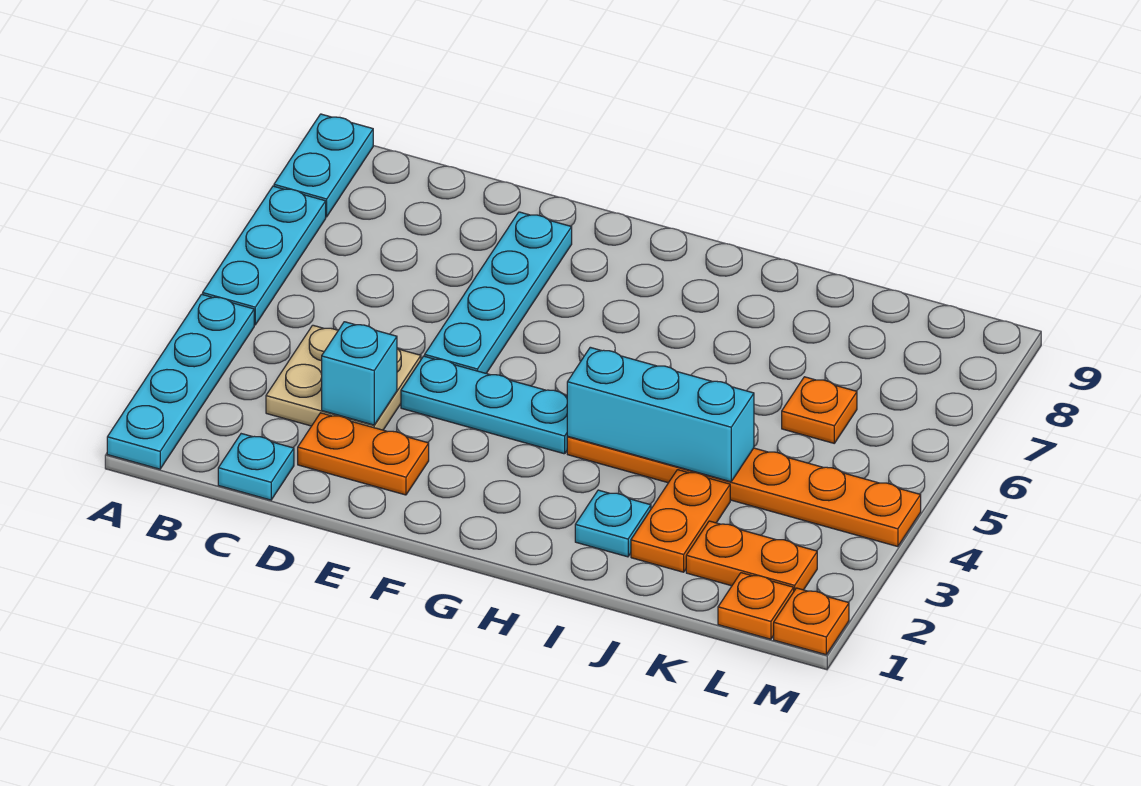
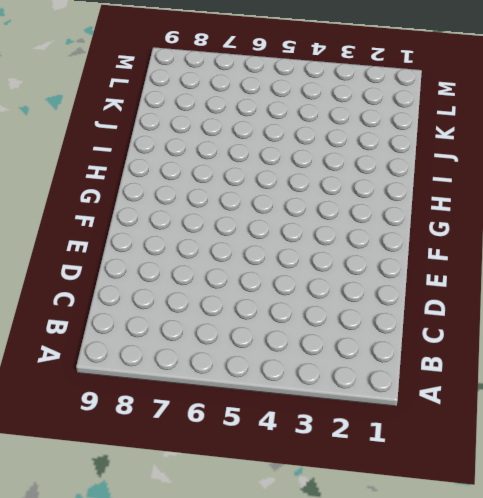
none -> cyan 1x4 plate [107,294,254,469]
none -> cyan 1x3 plate [203,186,326,325]
none -> cyan 1x2 plate [274,114,373,217]

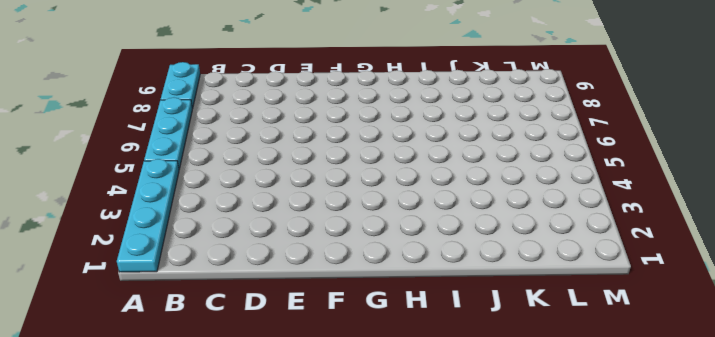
none -> cyan 1x1 plate [218,434,294,500]
none -> tan 2x2 plate [266,325,421,430]
none -> orange 1x2 plate [298,413,429,495]

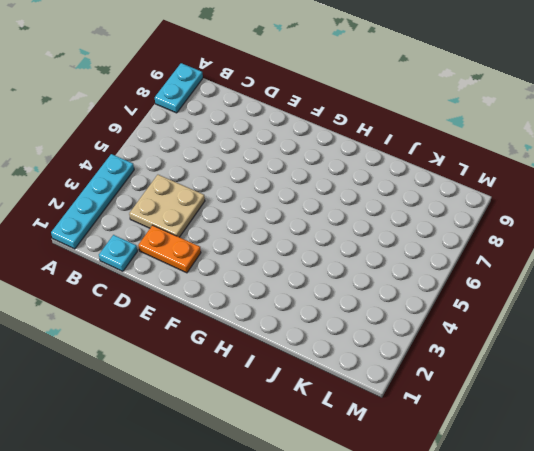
none -> cyan 1x3 plate [203,186,326,325]
none -> cyan 1x3 plate [401,356,568,454]
none -> cyan 1x4 plate [425,212,572,373]

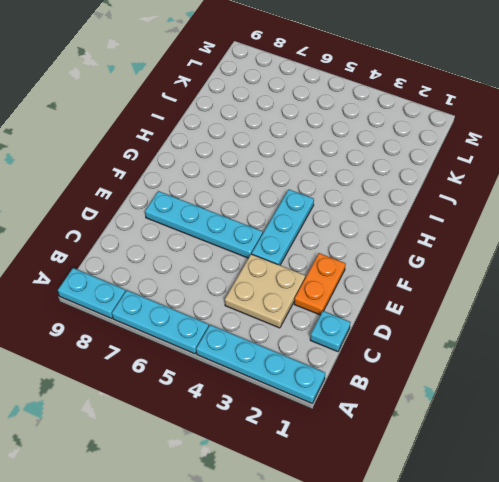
none -> orange 1x6 plate [567,437,921,547]
none -> cyan 1x1 plate [575,490,651,557]
none -> orange 1x2 plate [631,470,730,572]

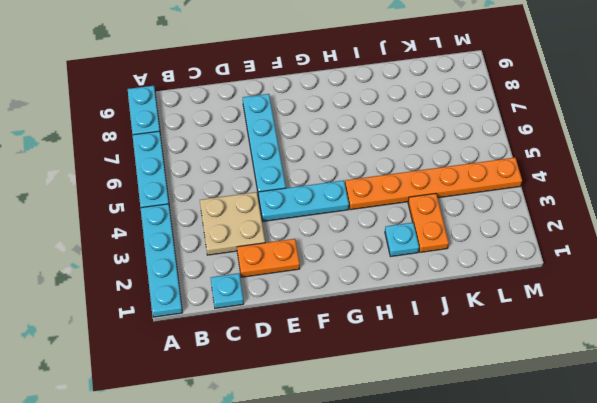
none -> orange 1x2 plate [686,521,817,591]
none -> orange 1x1 plate [782,377,857,443]
none -> orange 1x1 plate [718,573,794,639]

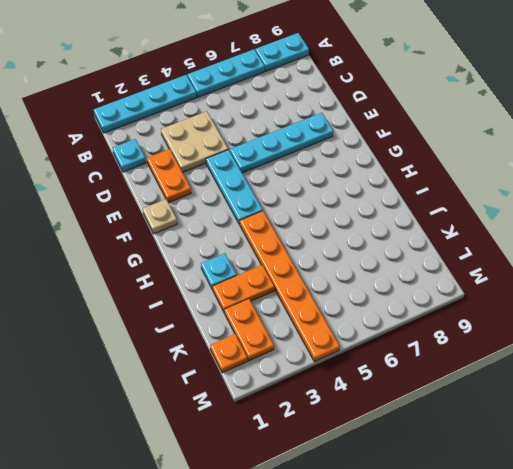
tan 1x1 plate [143,199,177,234] -> none
none -> orange 1x1 plate [782,377,857,443]
none -> orange 1x1 plate [774,588,849,655]
none -> cyan 1x1 brick [322,322,397,425]

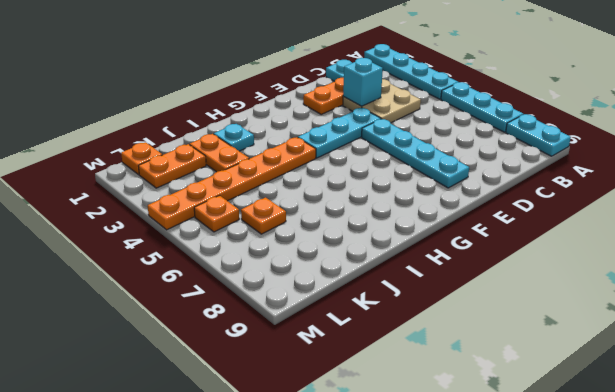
orange 1x1 plate [194,196,239,232] -> orange 1x1 plate moved to [774,588,849,655]
none -> cyan 1x3 brick [567,347,754,482]

